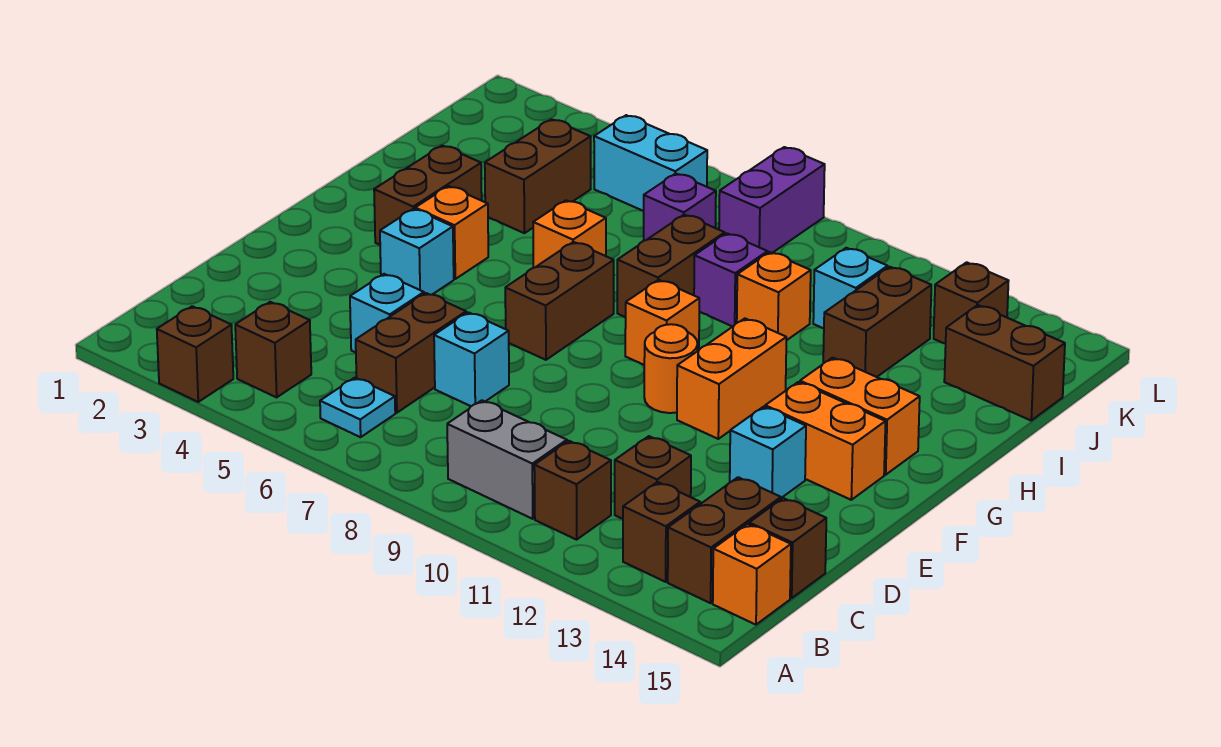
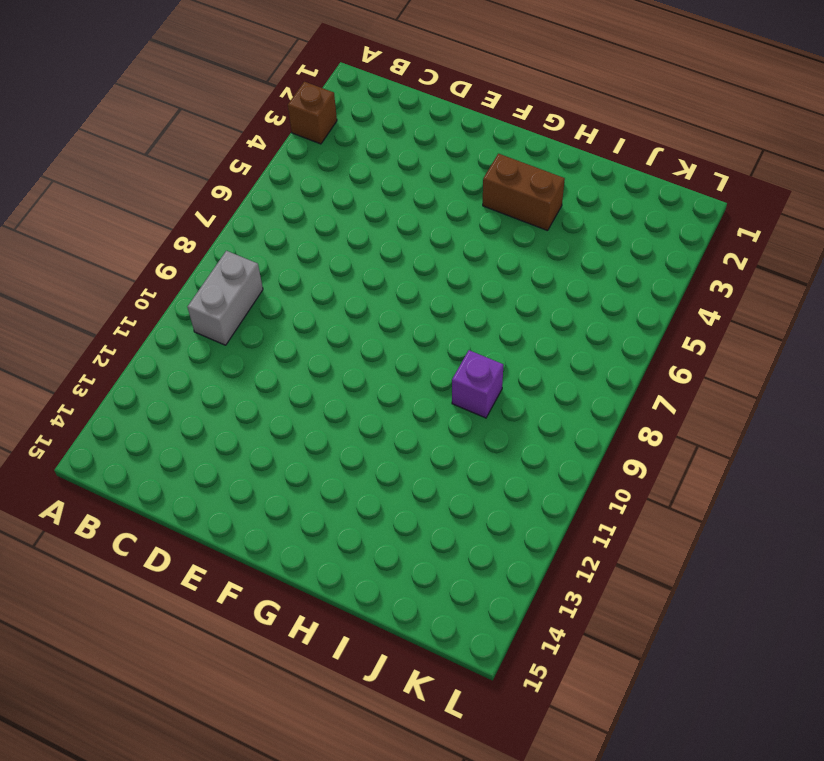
none -> brown 1x1 brick [235,302,311,397]
none -> cyan 1x1 plate [320,378,395,437]
none -> brown 1x1 brick [534,441,611,540]
none -> brown 1x1 brick [623,482,700,582]

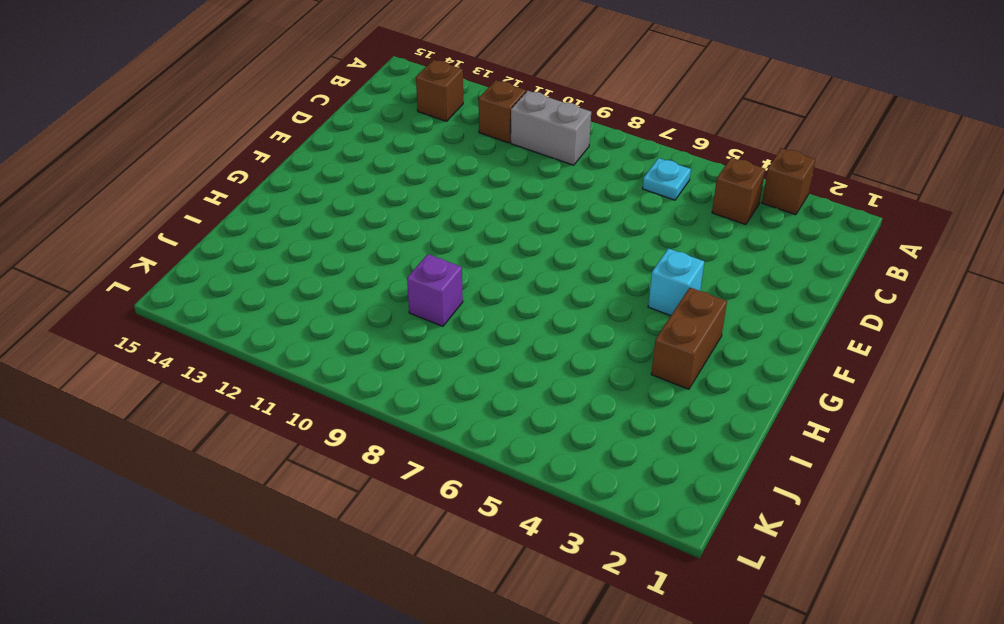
none -> brown 1x2 brick [668,477,781,603]
none -> orange 1x1 brick [713,524,791,625]
none -> brown 1x2 brick [356,293,466,413]
none -> brown 1x1 brick [615,436,691,519]

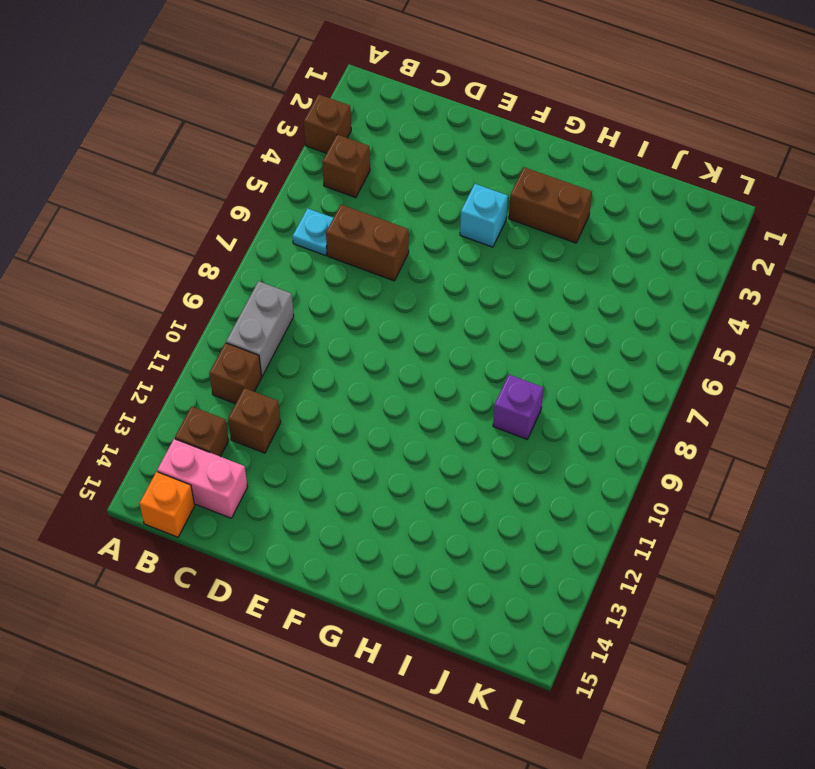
pink 1x2 brick [157,439,247,518] -> brown 1x2 brick [668,477,781,603]
none -> brown 1x1 brick [749,498,826,598]
none -> cyan 1x1 brick [350,274,424,353]
none -> cyan 1x1 brick [434,312,509,406]
none -> cyan 1x1 brick [730,407,806,498]

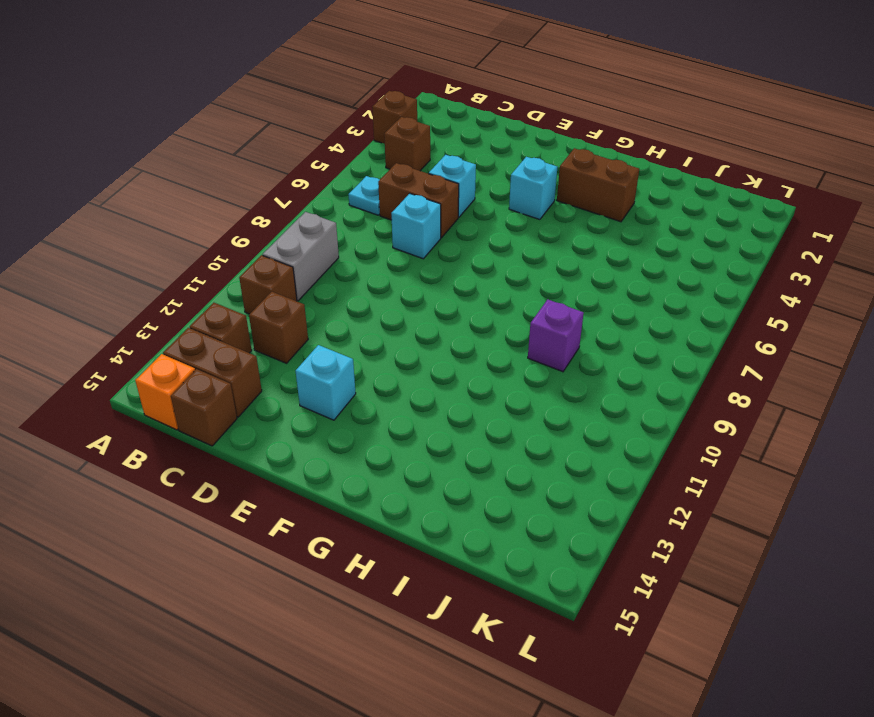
none -> brown 1x2 brick [505,242,614,360]
none -> orange 1x1 round brick [644,324,698,413]
none -> orange 1x2 brick [677,319,786,439]
none -> orange 1x2 brick [765,382,886,500]

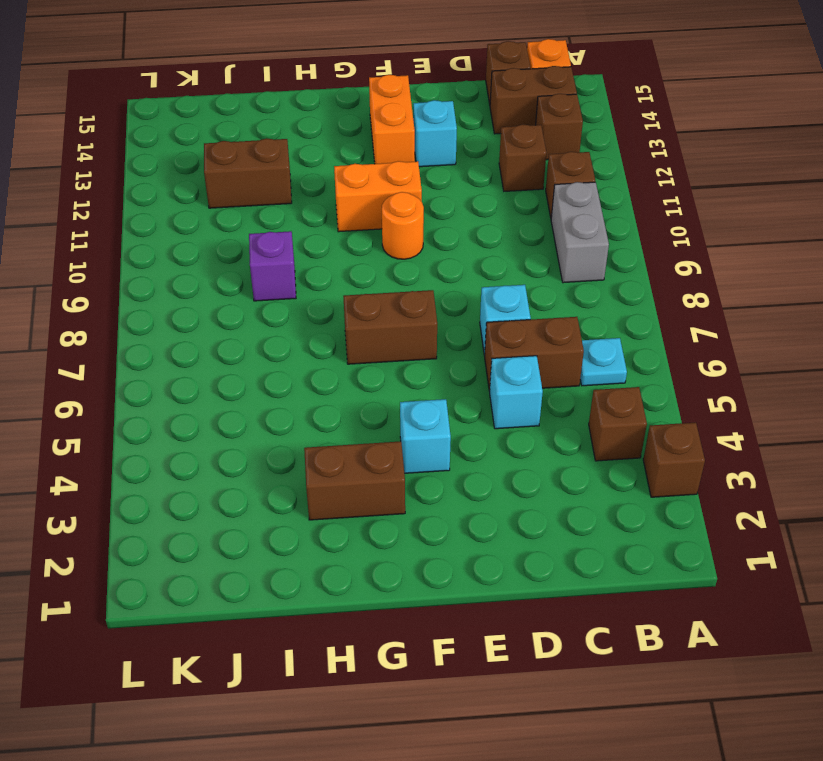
none -> orange 1x1 brick [415,186,488,279]
none -> orange 1x1 brick [625,280,699,365]
none -> orange 1x2 brick [800,358,920,475]
none -> orange 1x1 brick [533,200,606,268]

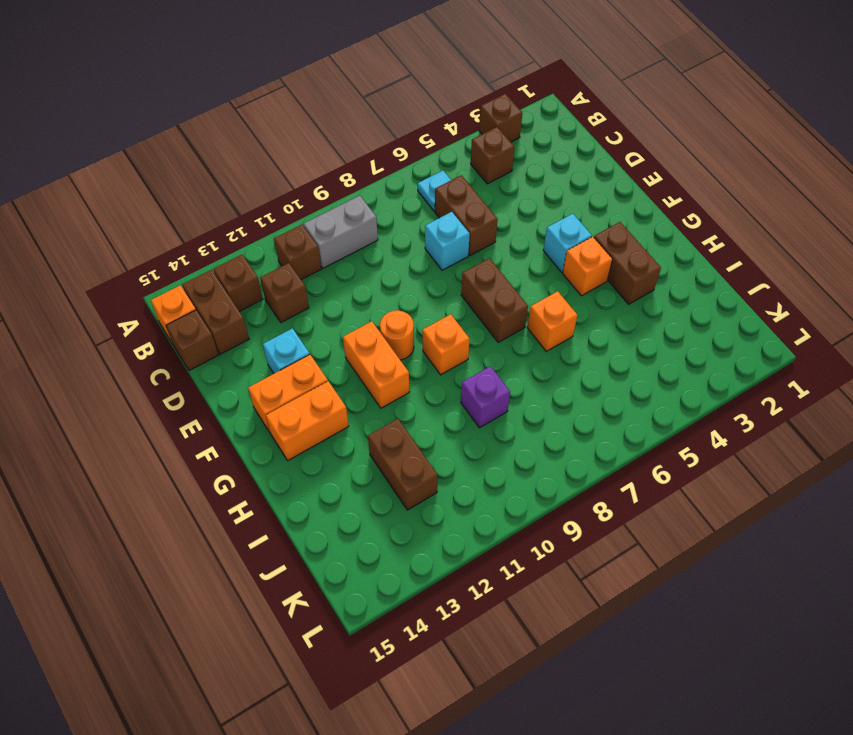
none -> cyan 1x1 brick [350,274,424,353]
none -> brown 1x2 brick [617,215,725,317]
none -> brown 1x2 brick [485,119,591,233]
none -> orange 1x1 brick [737,252,811,341]

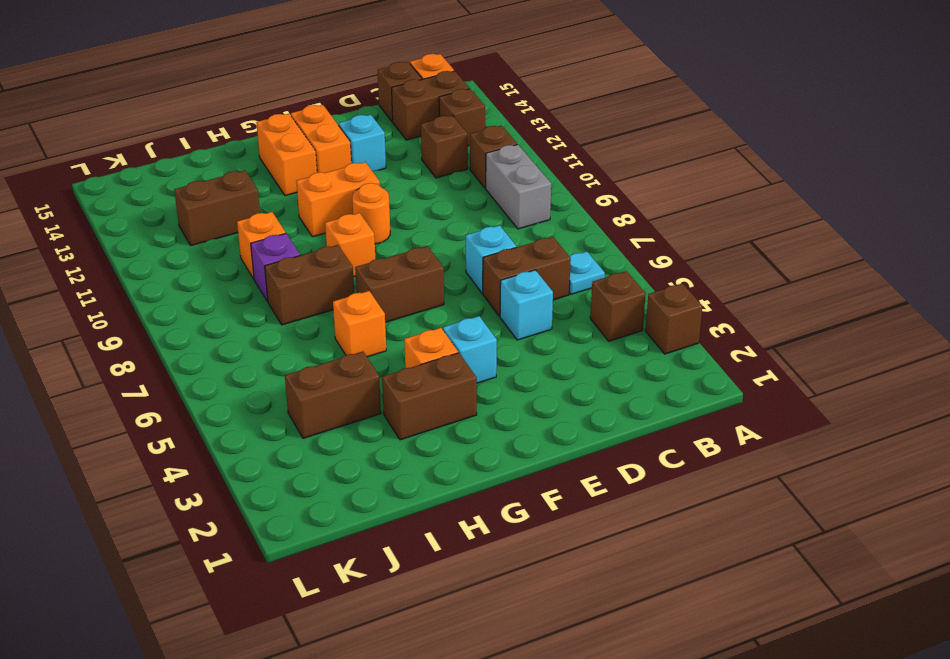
none -> purple 1x1 brick [644,173,716,241]
none -> cyan 1x1 brick [813,248,888,328]
none -> brown 1x2 brick [944,305,1065,420]
none -> cyan 1x2 brick [594,115,707,211]

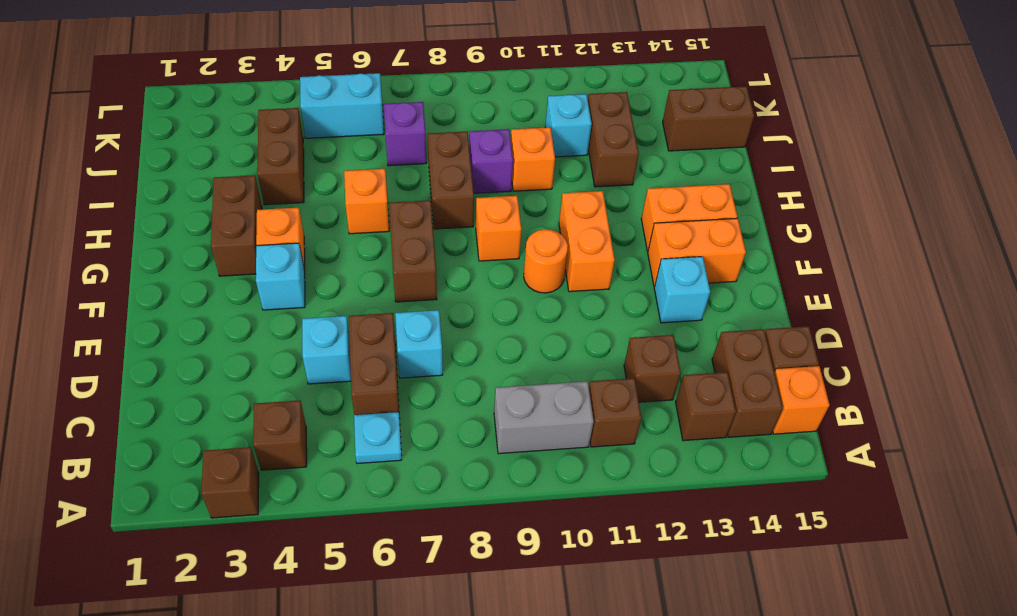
none -> purple 1x2 brick [719,147,825,253]
none -> brown 1x1 brick [934,262,1008,344]

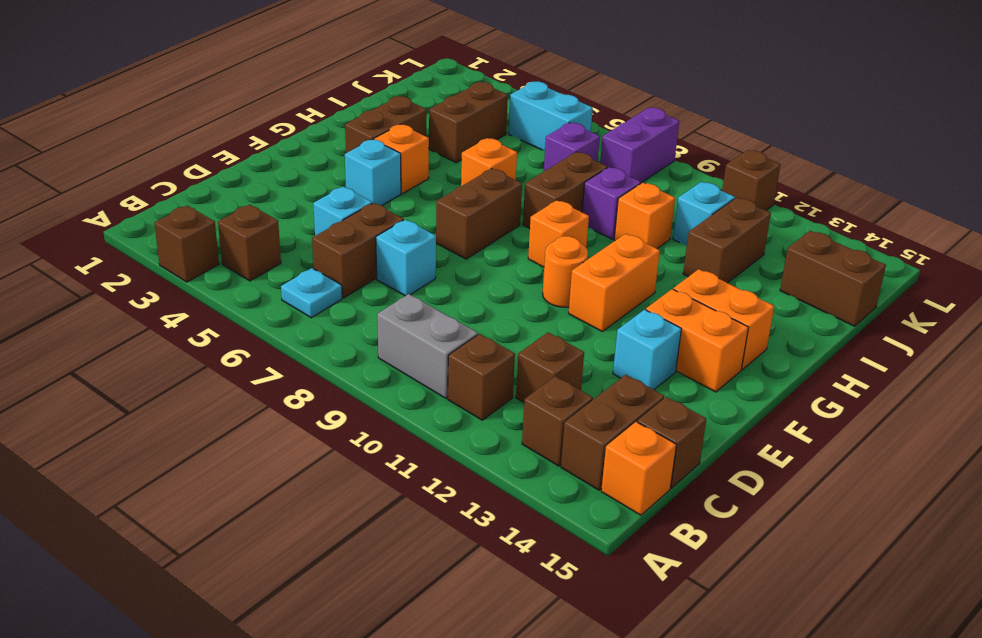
brown 1x1 brick [722,150,781,211] -> brown 1x1 brick moved to [934,262,1008,344]

